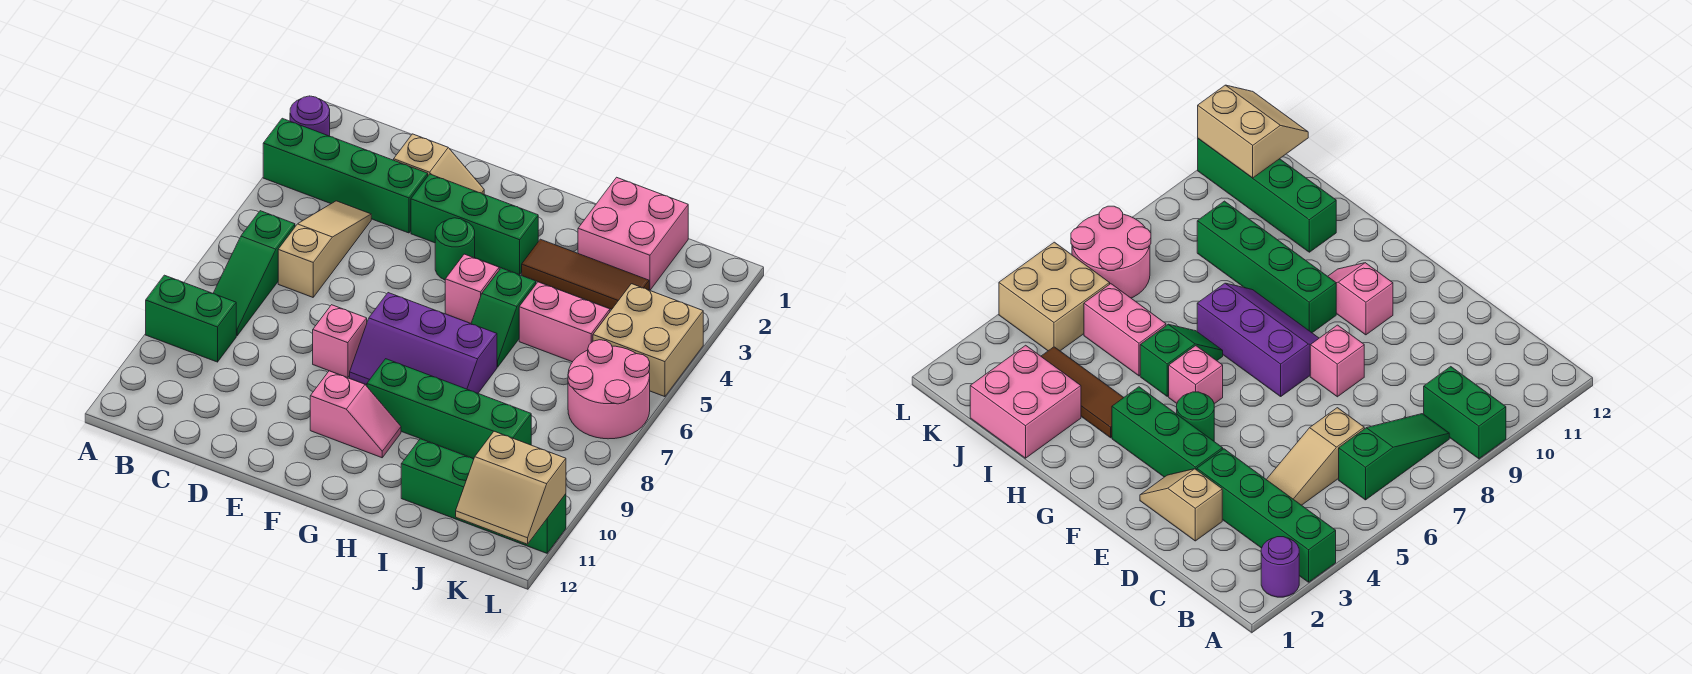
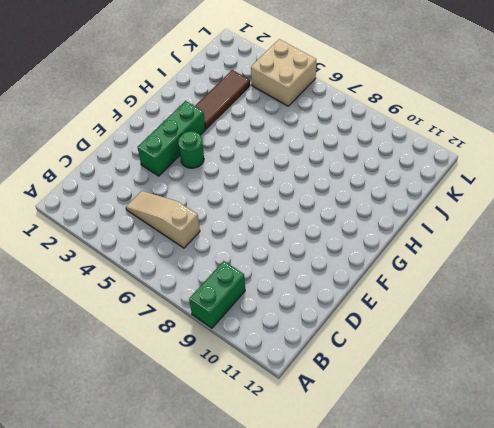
none -> purple 1x1 round brick [290,96,330,136]
none -> green 1x4 brick [263,118,428,233]
none -> green 1x3 slope [213,211,295,336]

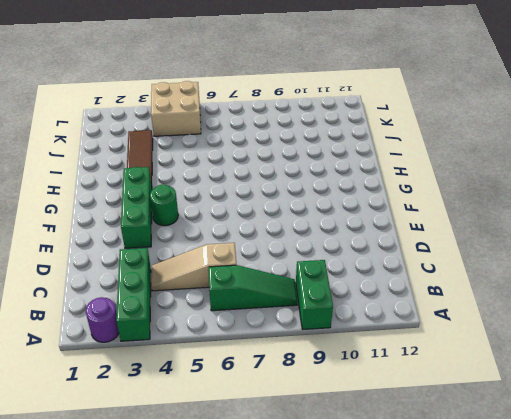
green 1x3 brick [116,248,151,341] -> green 1x4 brick [263,118,428,233]
none -> tan 1x2 slope [394,134,484,194]
none -> pink 1x1 brick [313,305,367,378]
none -> purple 2x3 slope [350,293,497,393]

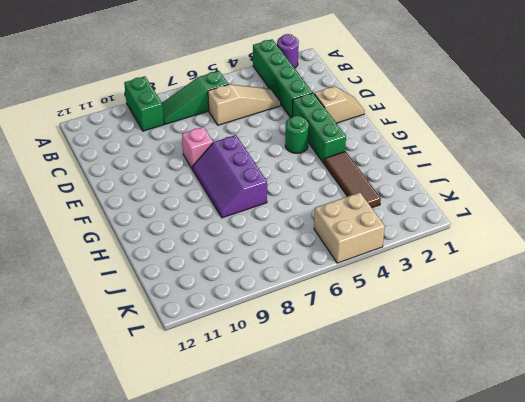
tan 1x2 slope [314,86,365,123] -> tan 1x2 slope turned to [394,134,484,194]
none -> pink 1x2 slope [310,371,401,458]
none -> pink 1x1 brick [445,254,499,324]
none -> green 1x4 brick [367,359,531,459]

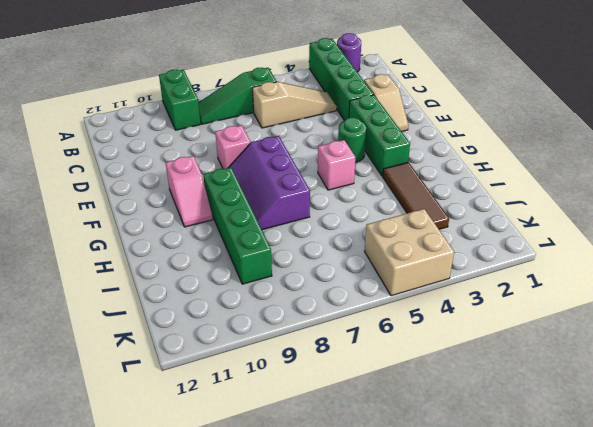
none -> green 1x2 slope [471,268,536,367]
none -> pink 2x2 brick [578,177,688,290]
none -> pink 1x2 brick [519,282,610,362]

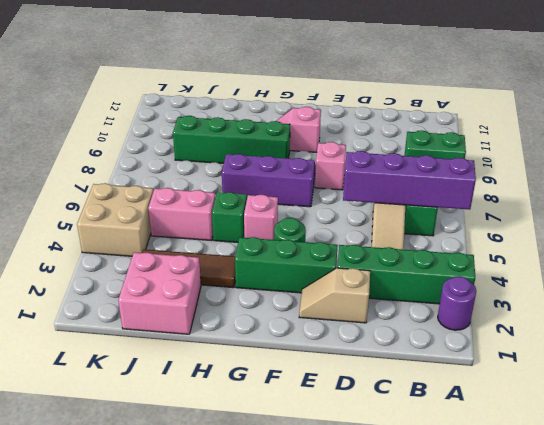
purple 1x4 brick [343,151,476,210] -> none
none -> green 1x4 brick [401,439,566,553]
none -> pink 2x2 round brick [568,340,650,439]
none -> tan 2x2 slope [456,431,566,544]

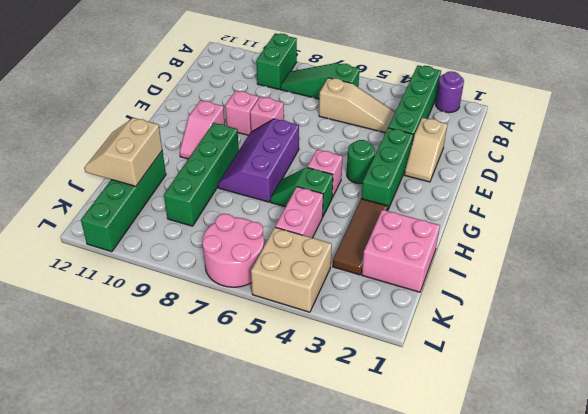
pink 1x1 brick [225,91,259,135] -> none
tan 2x2 slope [84,118,162,186] -> tan 2x2 slope moved to [456,431,566,544]

